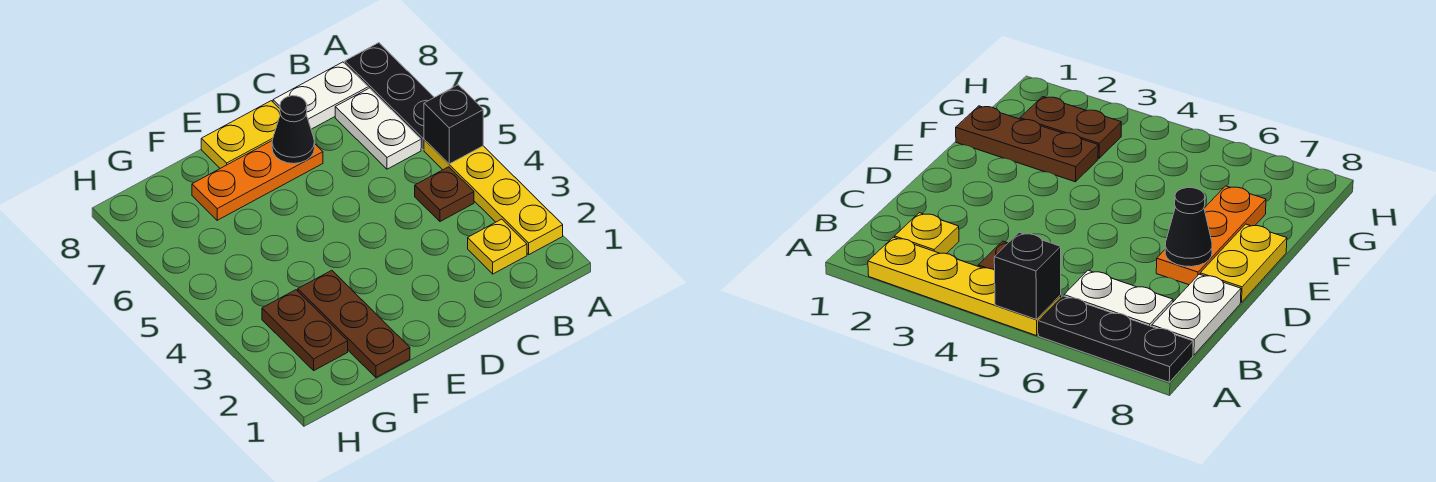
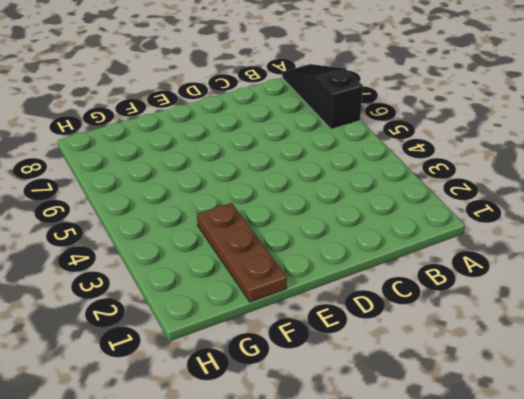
black 1x3 slope [282,64,363,129] -> black 1x3 plate [345,43,434,150]
none -> yellow 1x4 plate [424,140,563,254]
none -> yellow 1x1 plate [468,219,527,274]
none -> brown 1x1 plate [415,167,474,222]

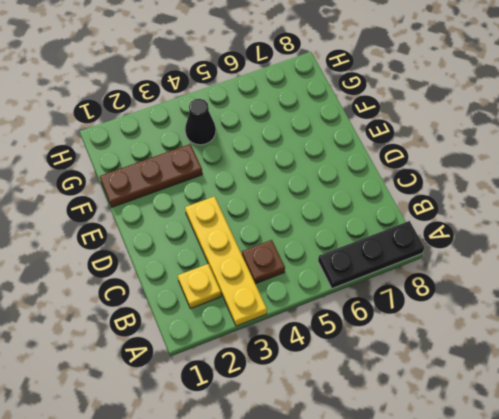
yellow 1x4 plate [185,196,267,326] -> yellow 1x4 plate turned to [424,140,563,254]
black 1x1 cone [185,99,216,145] -> black 1x1 cone moved to [272,96,315,164]
none -> white 1x2 plate [335,88,421,169]
none -> white 1x2 plate [273,62,368,129]
none -> orange 1x3 plate [192,141,323,220]

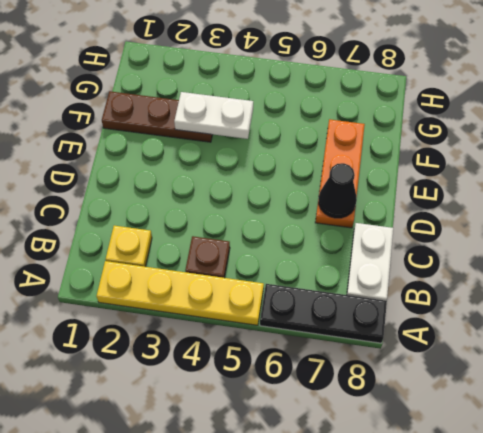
white 1x2 plate [174,92,253,139] -> white 1x2 plate moved to [335,88,421,169]
none -> yellow 1x2 plate [201,101,280,168]
none -> brown 1x2 plate [262,290,348,370]
none -> black 1x1 brick [424,85,483,164]

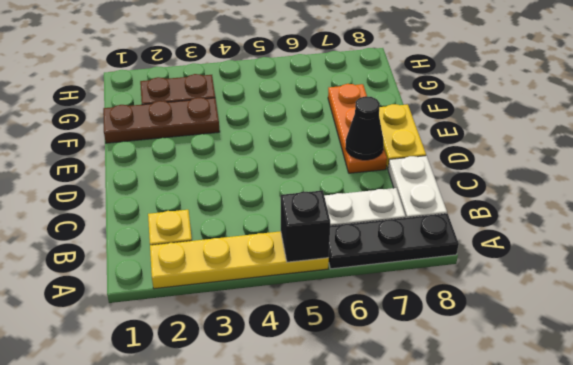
none -> brown 1x1 plate [415,167,474,222]

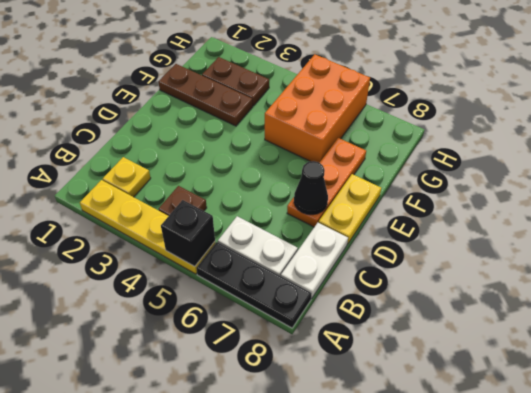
orange 2x3 brick [265,54,370,163] -> none

